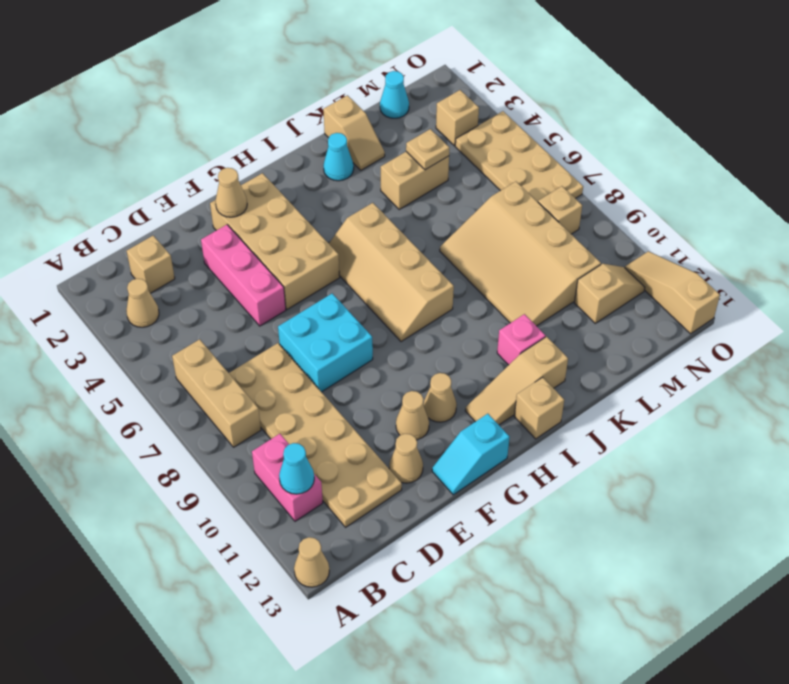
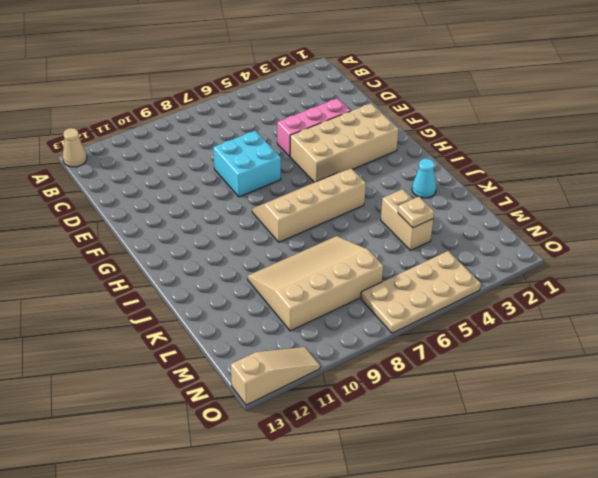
none -> tan 1x1 cone [126,279,159,327]
none -> tan 1x3 brick [172,339,261,447]
none -> pink 1x2 brick [252,434,323,521]
none -> tan 1x1 brick [127,236,175,293]

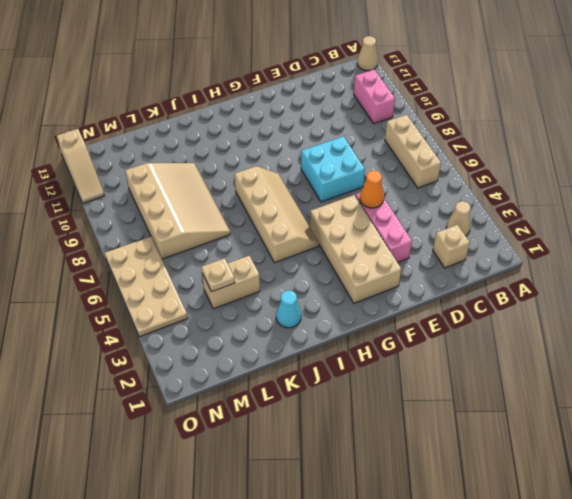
orange 1x1 cone [360,170,384,208] -> none
none -> tan 2x6 plate [229,343,402,527]
none -> tan 1x1 cone [389,434,423,483]
none -> tan 1x1 cone [396,391,429,440]
none -> cyan 1x2 slope [432,414,509,495]

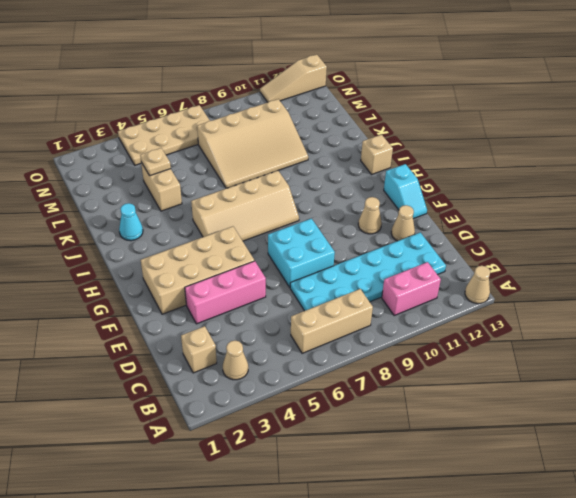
cyan 2x6 plate [290,232,446,311] -> tan 2x6 plate [229,343,402,527]
none -> tan 1x1 cone [424,373,457,422]
none -> tan 1x3 slope [465,337,568,425]
none -> pink 1x1 brick [497,314,545,365]
none -> tan 1x2 slope [323,95,385,170]

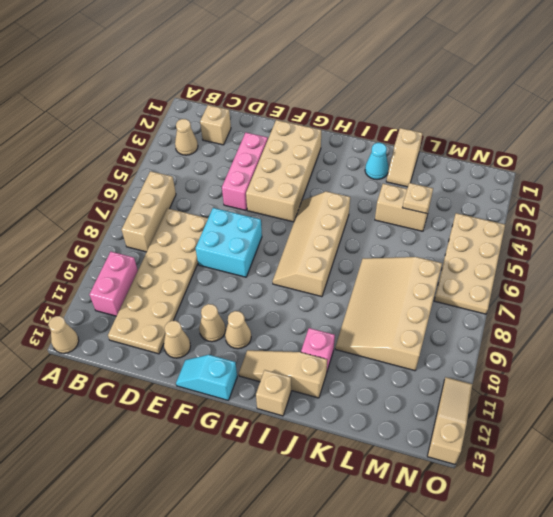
none -> cyan 1x1 cone [380,71,409,118]
none -> tan 1x2 slope [574,264,645,323]
none -> tan 1x1 brick [436,90,479,146]
none -> tan 1x1 brick [538,186,582,234]

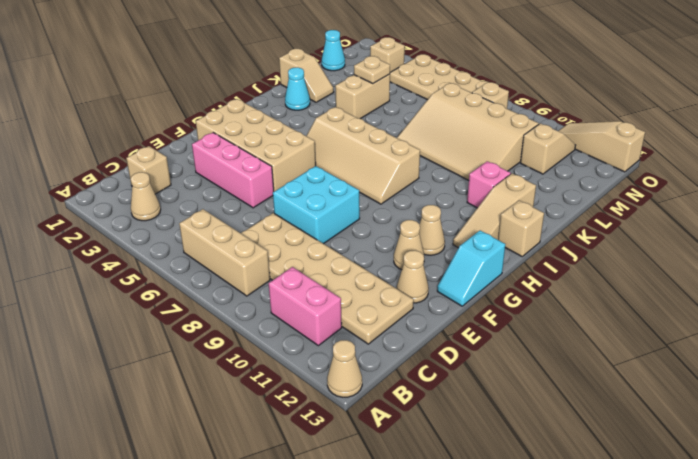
none -> cyan 1x1 cone [279,443,314,494]
none -> tan 1x1 cone [215,168,247,217]

